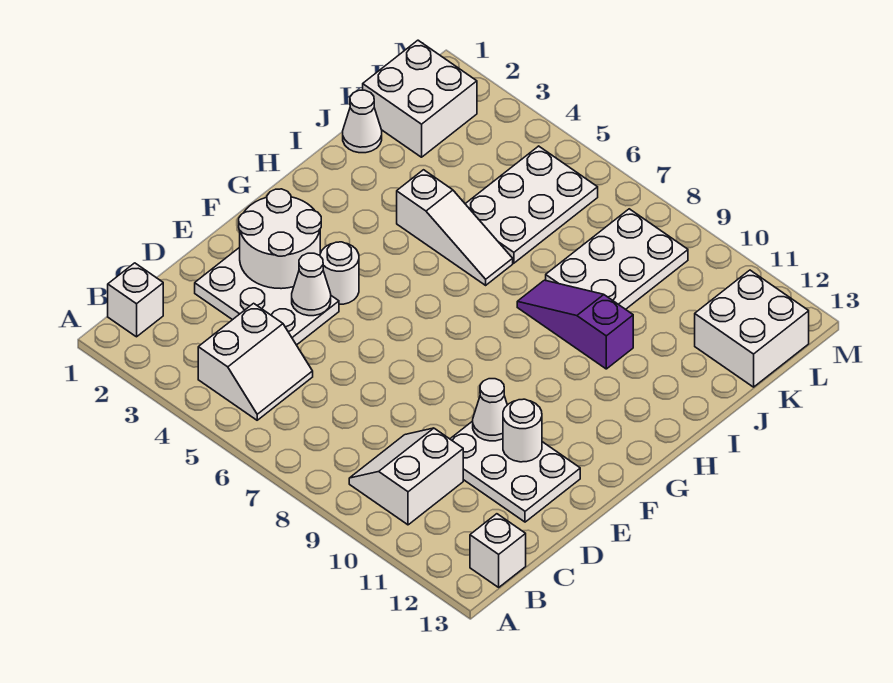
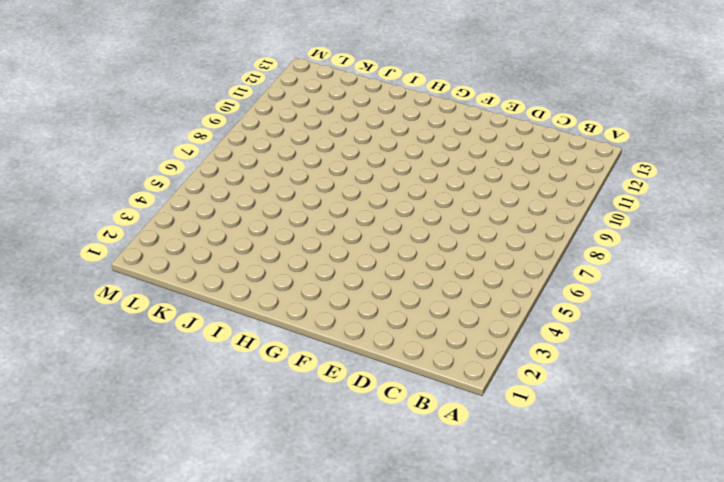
none -> white 1x1 brick [108,263,163,337]
none -> white 2x2 slope [198,303,313,420]
none -> white 2x2 slope [349,428,463,525]

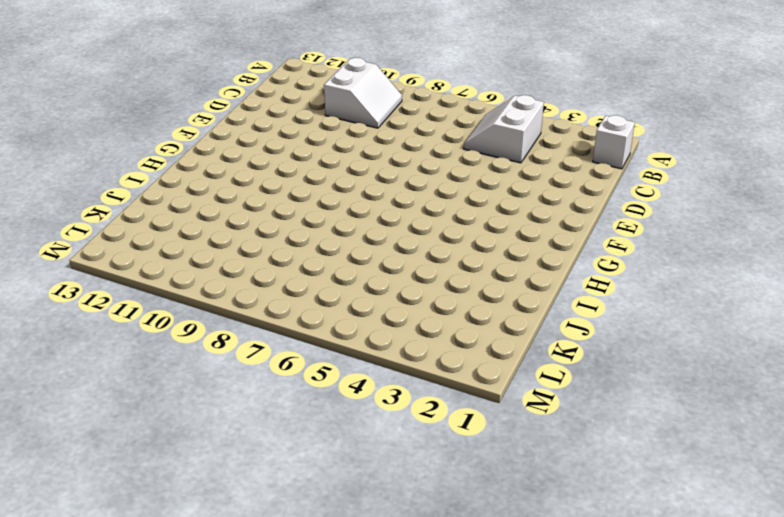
none -> white 1x1 brick [470,514,526,587]
none -> white 2x3 plate [195,247,339,345]
none -> white 2x3 plate [450,421,580,522]

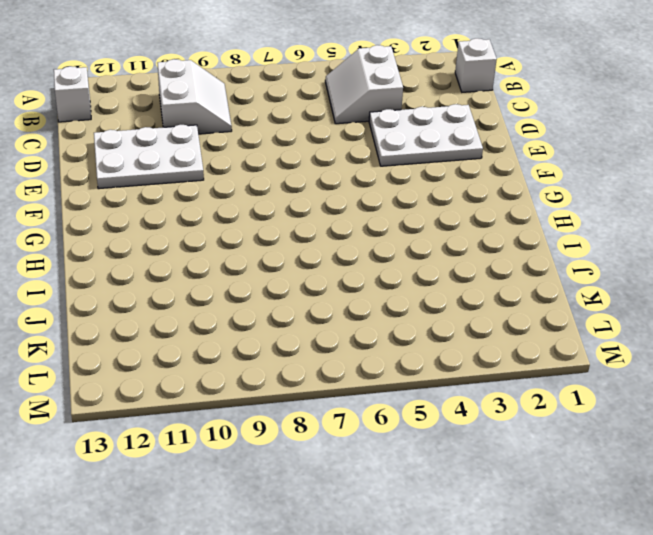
none -> white 1x1 round brick [320,242,359,304]
none -> white 1x3 slope [397,170,513,285]
none -> purple 1x3 slope [517,280,633,369]

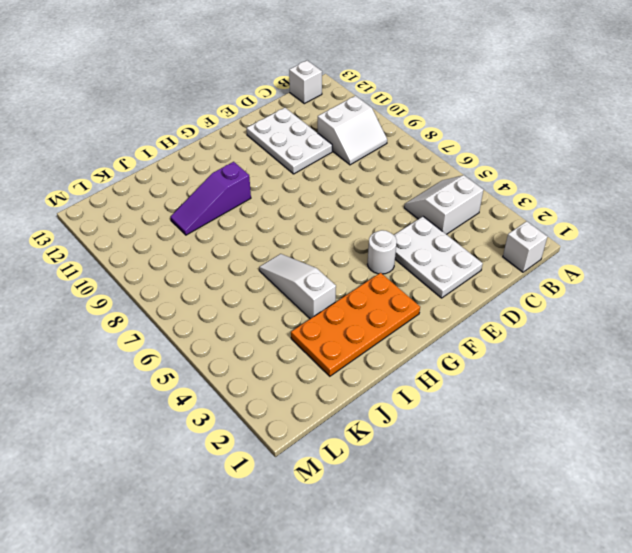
orange 2x4 plate [291,273,420,376] -> none
purple 1x3 slope [170,162,251,235] -> purple 1x3 slope turned to [517,280,633,369]
none -> white 1x1 cone [343,90,382,153]
none -> white 2x3 plate [466,146,598,263]
none -> white 2x3 plate [546,209,688,309]

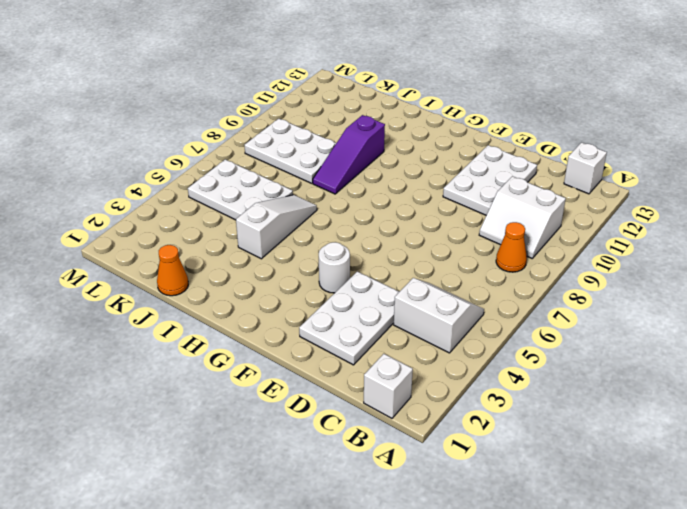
orange 1x1 cone [496,222,527,272] -> none
orange 1x1 cone [157,245,188,296] -> white 1x1 cone [343,90,382,153]
none -> white 2x2 brick [363,40,477,157]
none -> white 2x2 brick [695,270,809,387]
none -> white 2x2 round brick [239,189,321,289]

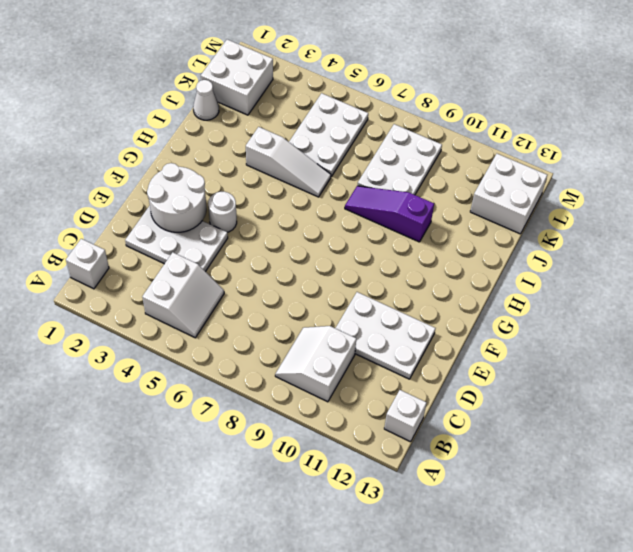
none -> white 1x1 cone [292,253,331,316]
none -> white 1x1 cone [473,379,507,441]
none -> white 1x1 round brick [503,399,542,462]

